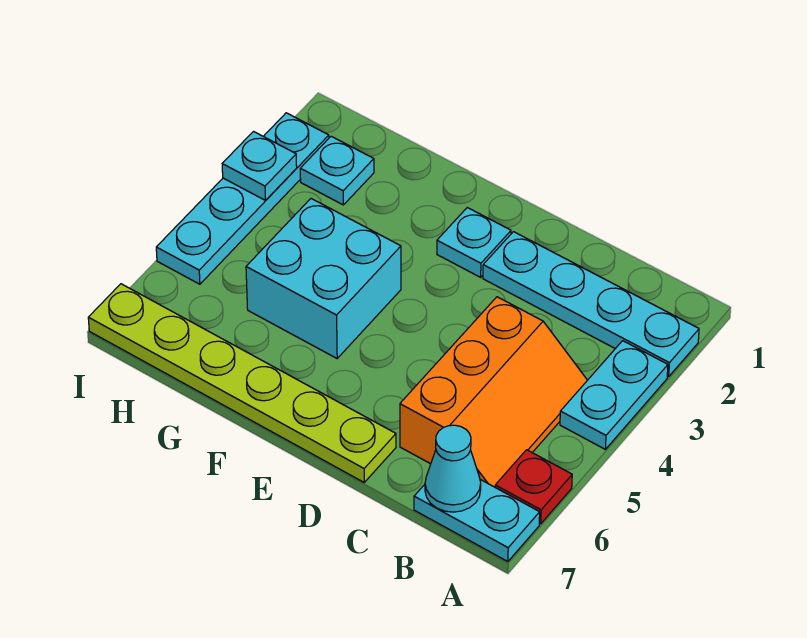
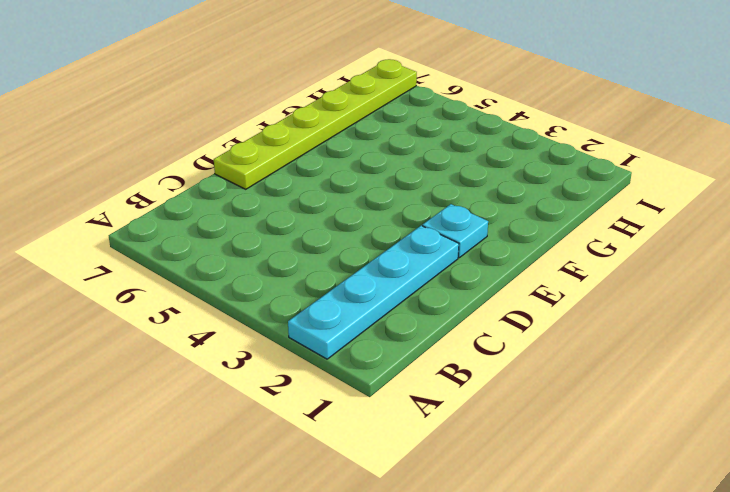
none -> cyan 1x2 plate [560,341,668,449]
none -> red 1x1 plate [495,450,572,524]
none -> cyan 1x2 plate [414,480,540,562]

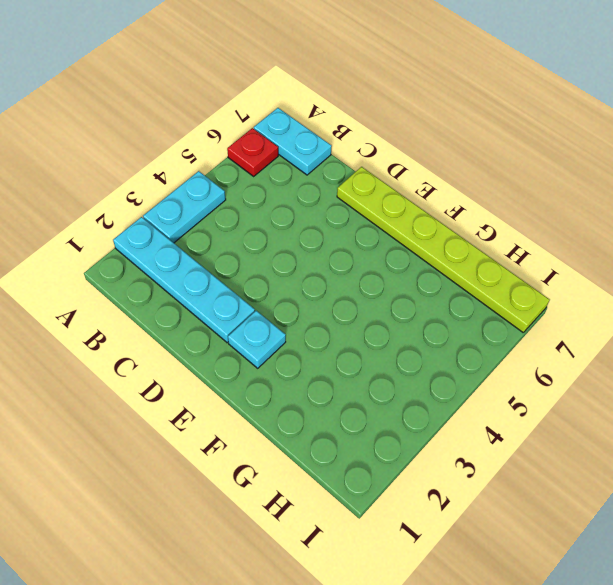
none -> orange 2x3 slope [400,297,587,487]
none -> cyan 2x2 brick [246,199,401,358]
none -> cyan 1x1 plate [300,136,374,205]

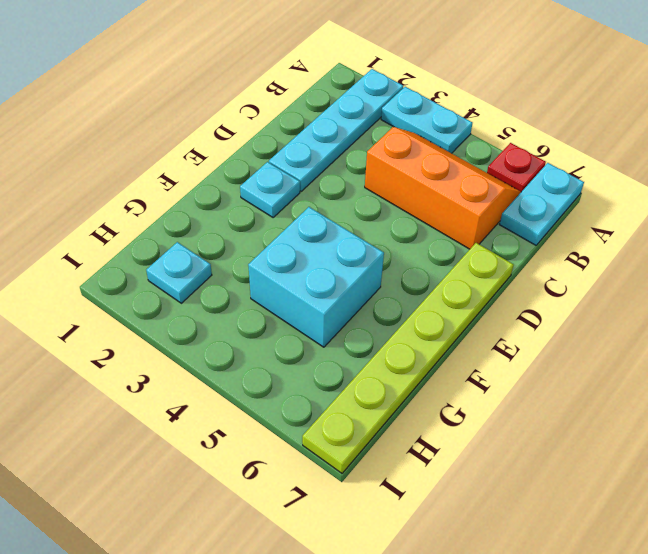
none -> cyan 1x4 plate [156,113,329,284]
none -> cyan 1x1 cone [425,425,481,512]
none -> cyan 1x1 plate [222,132,297,200]

